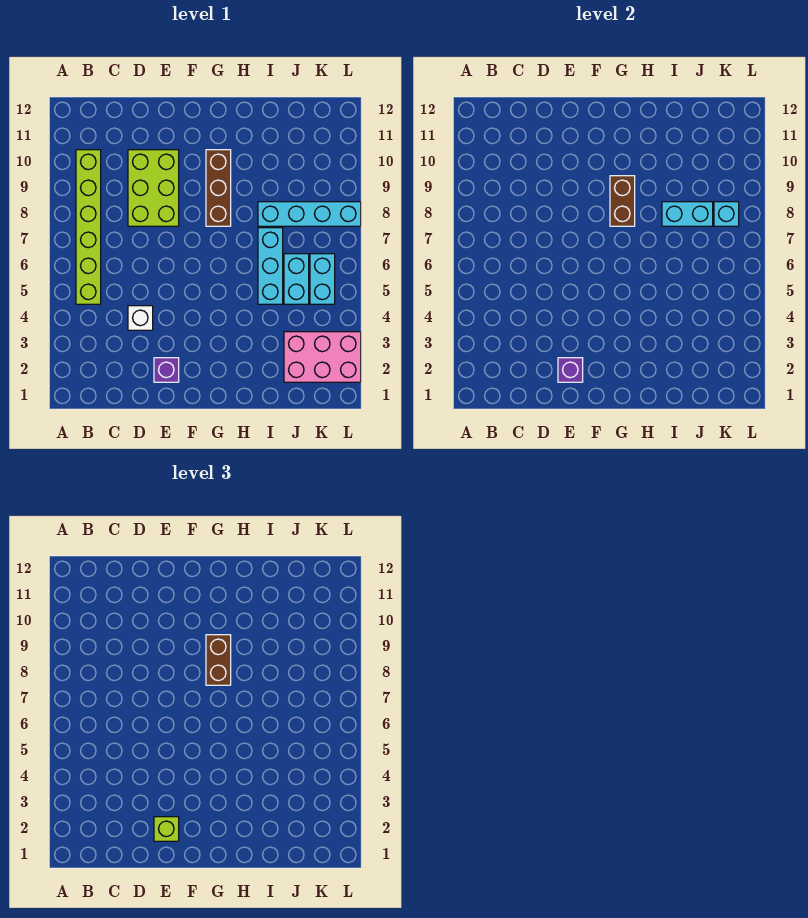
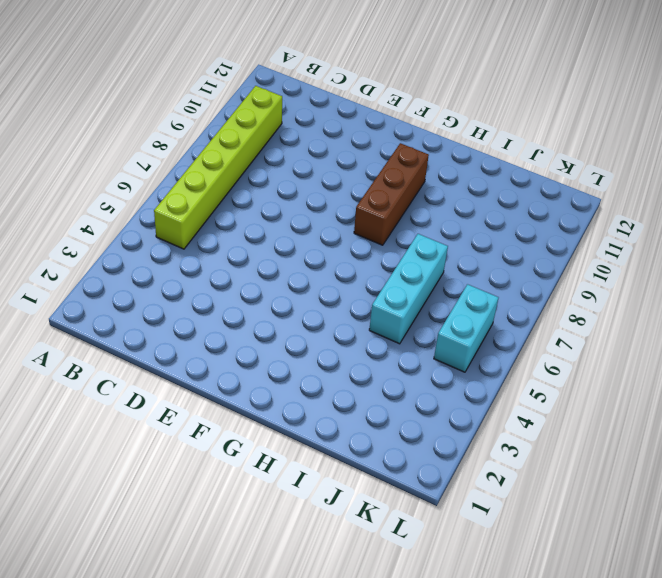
none -> white 1x1 brick [128,306,153,330]
none -> lime 2x3 brick [128,150,179,226]
none -> purple 1x1 brick [154,358,179,382]

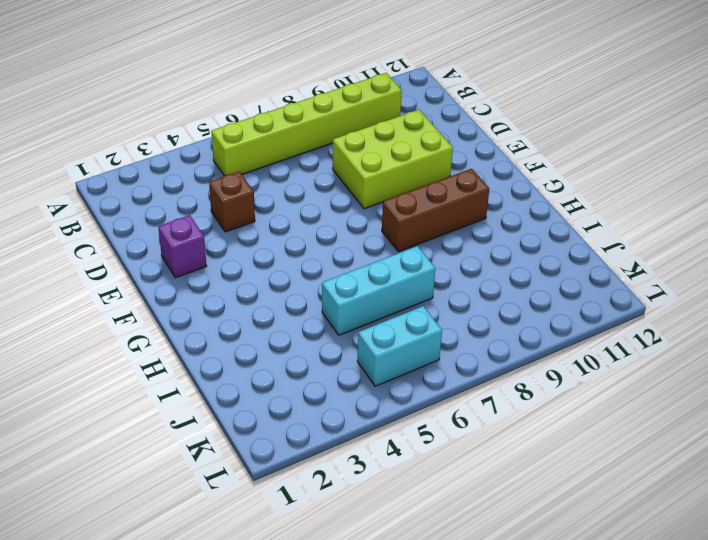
brown 1x1 brick [209,172,255,232] -> white 1x1 brick [128,306,153,330]
none -> cyan 1x4 brick [258,202,361,226]
none -> pink 2x3 brick [284,332,361,382]
none -> cyan 1x2 brick [284,254,309,304]

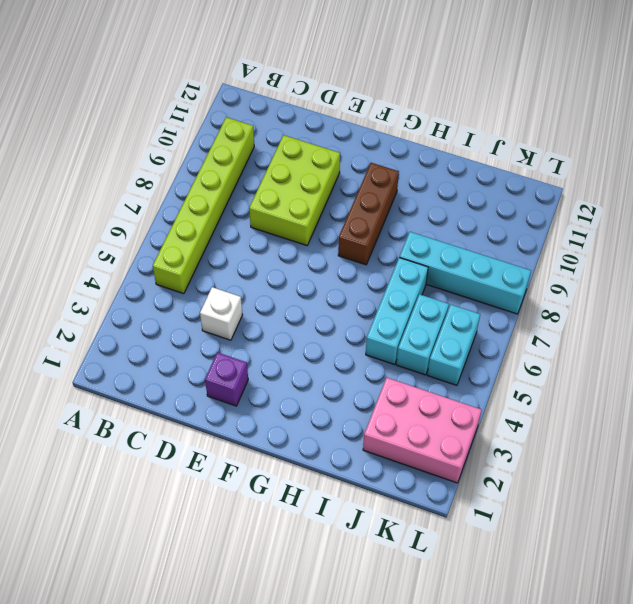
none -> purple 1x1 brick [558,358,583,382]
none -> brown 1x2 brick [610,176,635,226]
none -> cyan 1x2 brick [662,202,713,226]

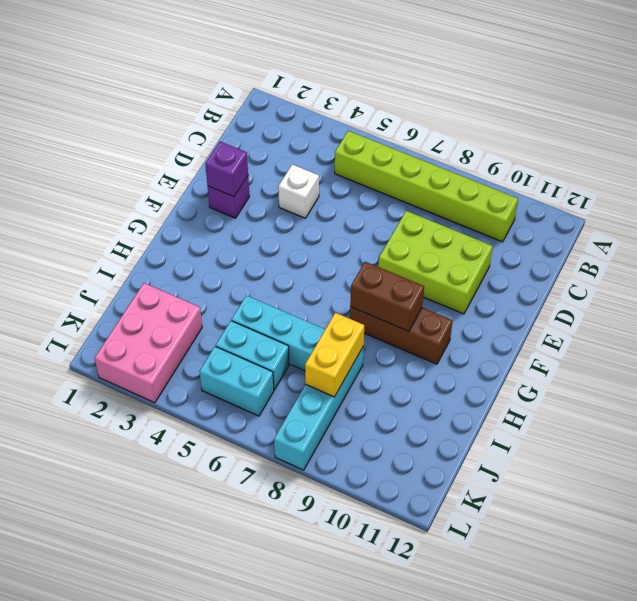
yellow 1x2 brick [305,313,364,397] -> cyan 1x2 brick [662,202,713,226]
none -> cyan 1x1 brick [714,202,739,226]
none -> lime 1x1 brick [154,817,179,841]
none -> brown 1x2 brick [206,635,231,685]

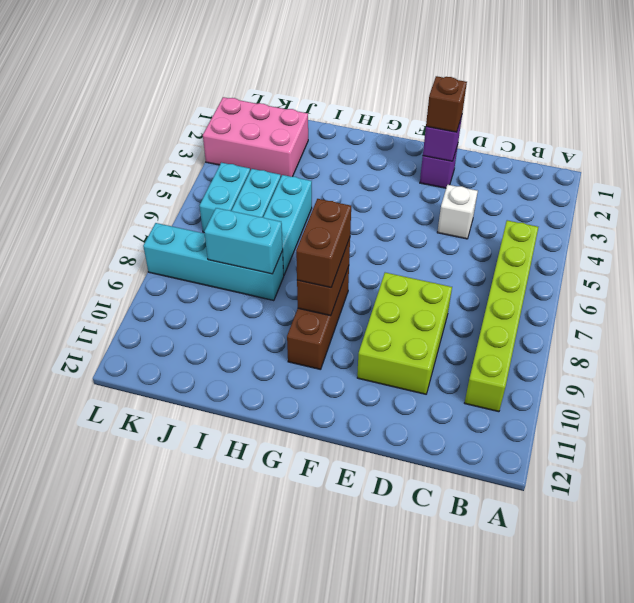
brown 1x1 brick [426,76,467,132] -> lime 1x1 brick [154,817,179,841]
none -> cyan 1x1 brick [714,202,739,226]

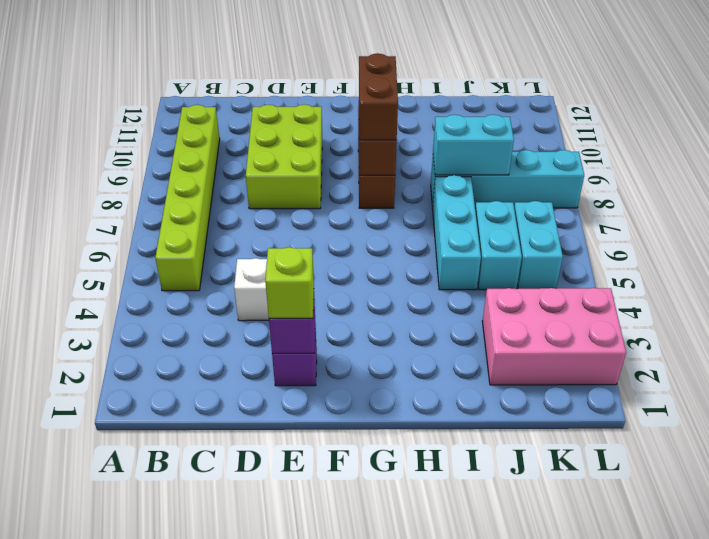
none -> cyan 1x1 brick [714,202,739,226]

